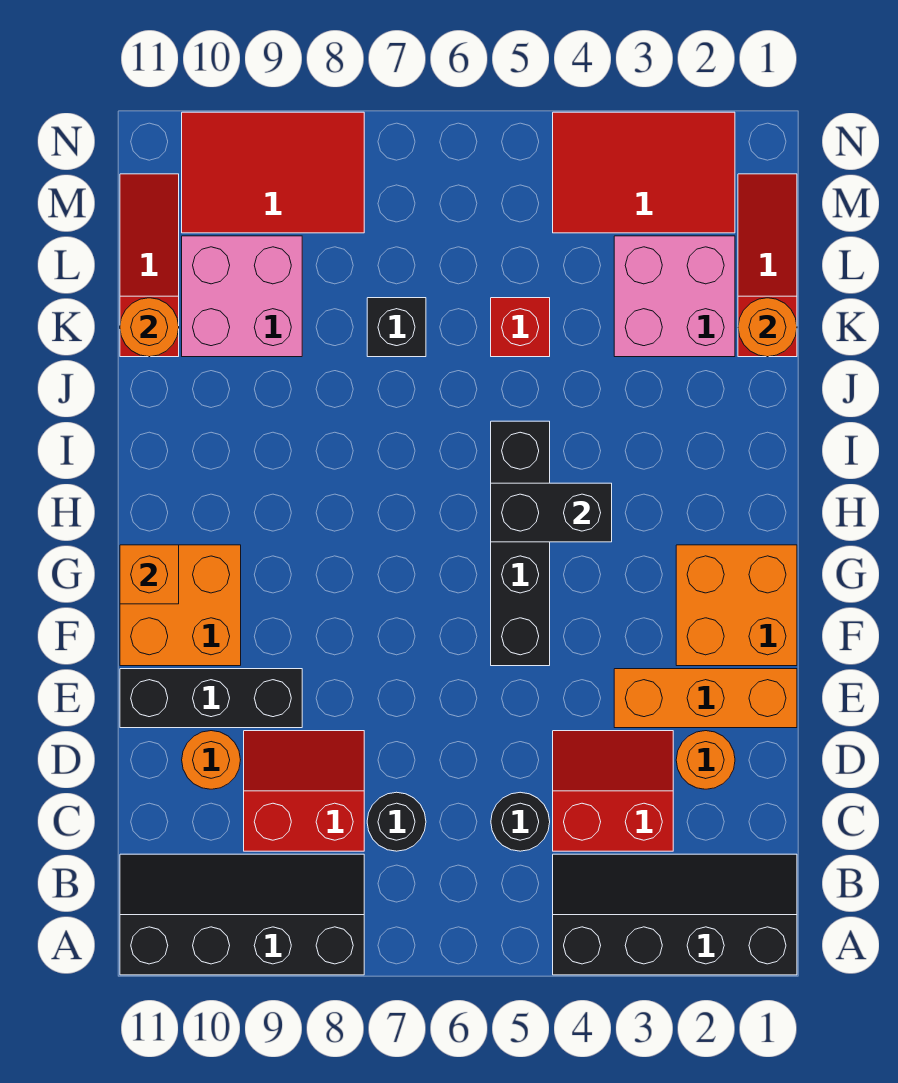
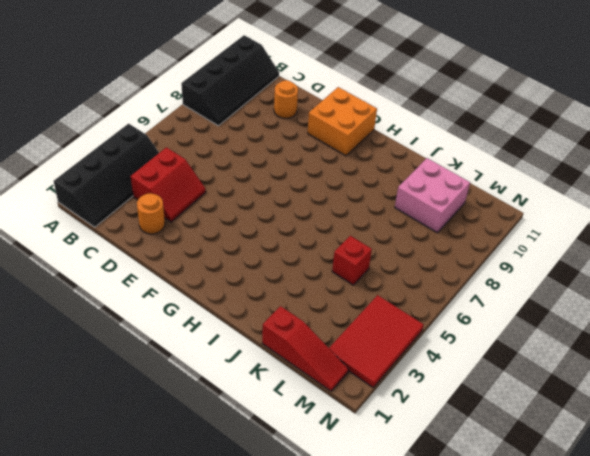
none -> black 1x1 round brick [491,792,550,851]
none -> black 1x1 round brick [367,792,426,851]
none -> red 2x2 slope [244,731,364,851]

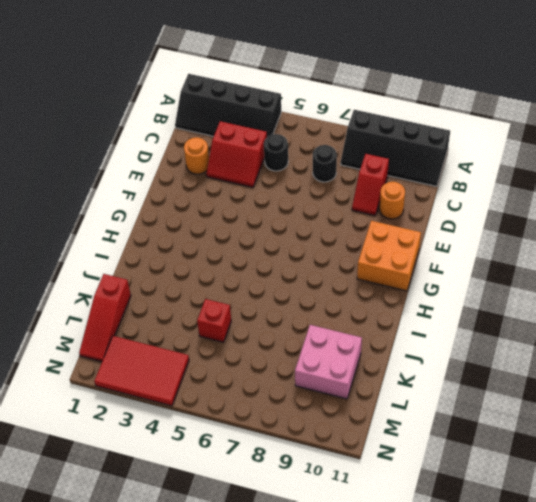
red 1x2 slope [352,154,389,216] -> red 2x2 slope [244,731,364,851]
none -> orange 1x3 brick [614,669,797,728]
none -> black 1x3 brick [120,669,302,728]
none -> orange 2x2 brick [676,545,797,666]

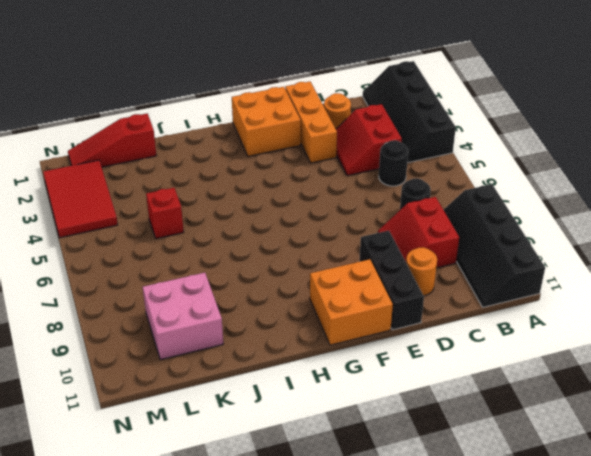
none -> black 1x4 brick [491,421,550,666]
none -> pink 2x2 brick [614,236,735,357]
none -> black 1x1 brick [367,298,426,357]

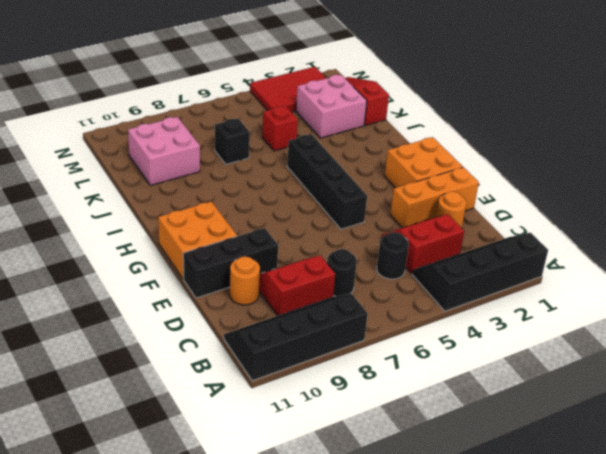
none -> red 1x3 slope [120,174,179,357]
none -> red 2x3 tile [182,112,364,233]
none -> orange 1x1 brick [120,545,179,604]

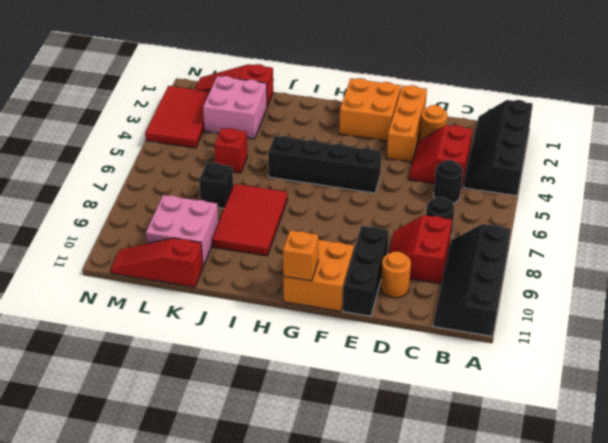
red 2x3 tile [212,184,288,256] -> red 2x3 tile moved to [182,112,364,233]
none -> black 1x2 brick [491,483,612,542]
none -> orange 1x1 round brick [738,298,797,357]
none -> orange 1x1 round brick [120,298,179,357]

